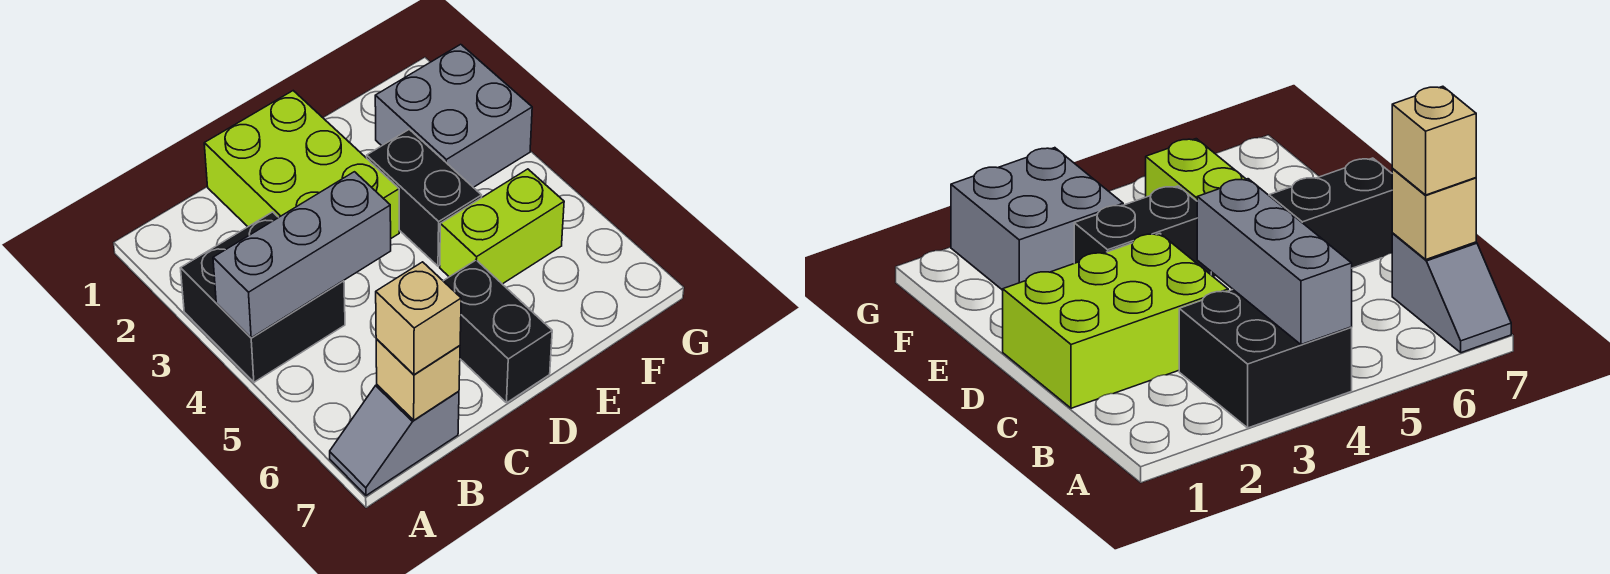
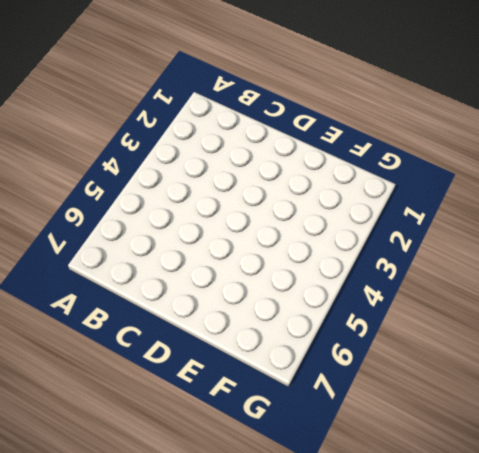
none -> black 2x2 brick [181,212,345,382]
none -> grey 1x2 slope [330,385,459,496]

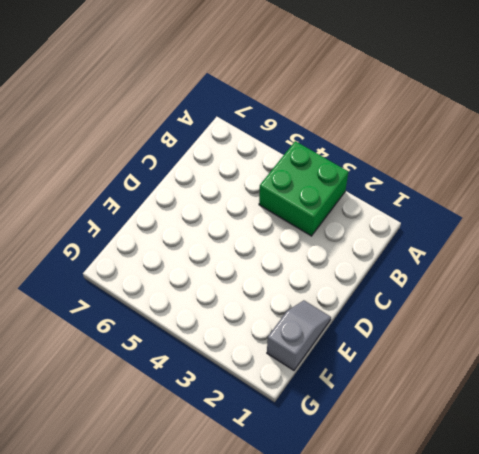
green 2x2 brick [259,141,348,236] -> black 2x2 brick [181,212,345,382]
grey 1x2 slope [267,300,331,370] -> grey 1x2 slope moved to [330,385,459,496]
none -> lime 2x3 brick [204,91,399,238]
none -> black 1x2 brick [444,260,552,403]

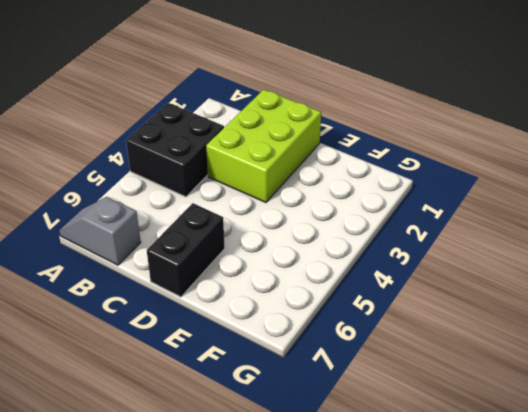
none -> black 1x2 brick [367,129,482,266]
none -> lime 1x2 brick [440,169,564,284]

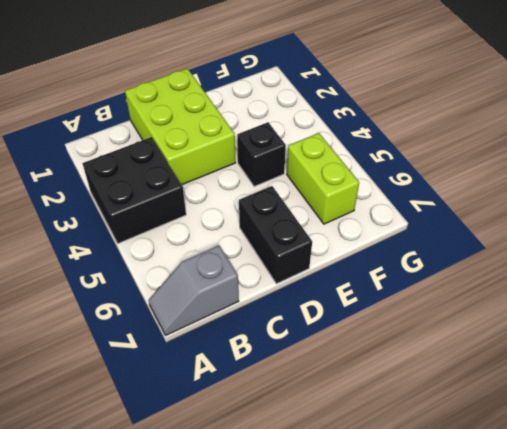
black 1x1 brick [237,122,286,187] -> black 1x2 brick [367,129,482,266]
lime 1x2 brick [287,133,359,224] -> lime 1x2 brick turned to [440,169,564,284]
none -> grey 2x2 brick [375,44,532,187]
none -> grey 1x3 brick [213,172,391,338]

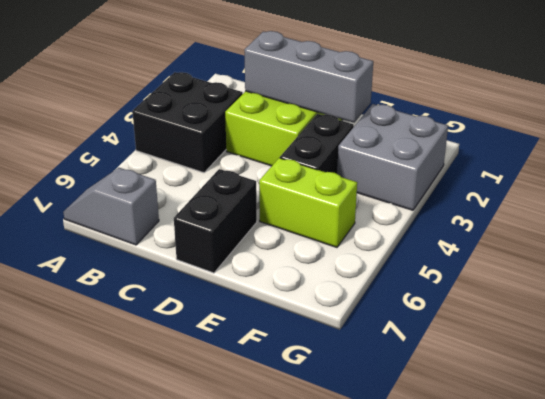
grey 1x3 brick [244,31,373,123] -> grey 1x3 brick moved to [213,172,391,338]
none -> tan 1x1 brick [376,339,460,420]
none -> tan 1x1 brick [376,262,461,375]

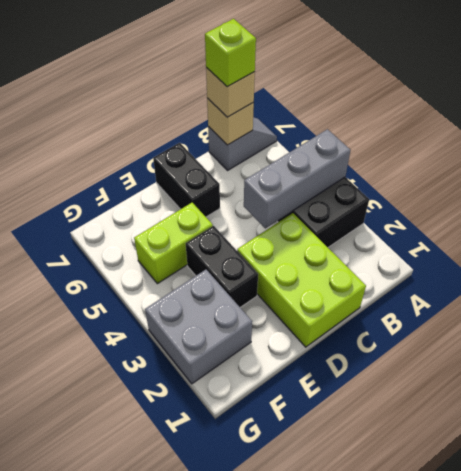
lime 1x1 brick [205,19,256,87] -> none

